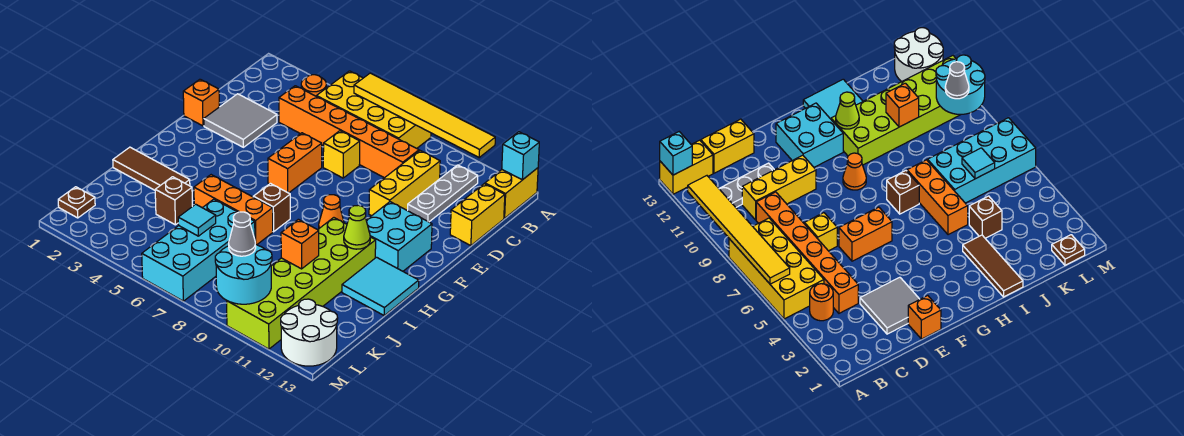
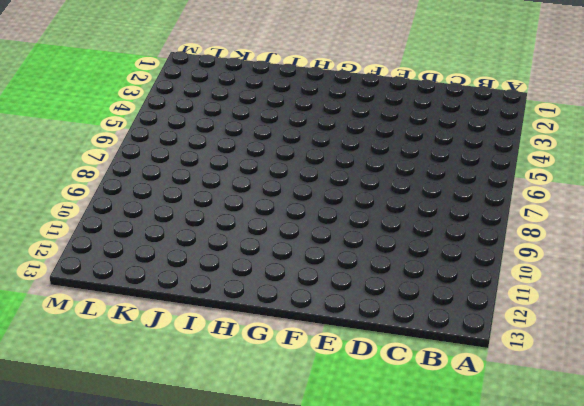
none -> yellow 2x4 brick [316,71,431,148]
none -> yellow 1x2 brick [485,168,538,218]
none -> orange 1x1 round brick [301,75,326,96]

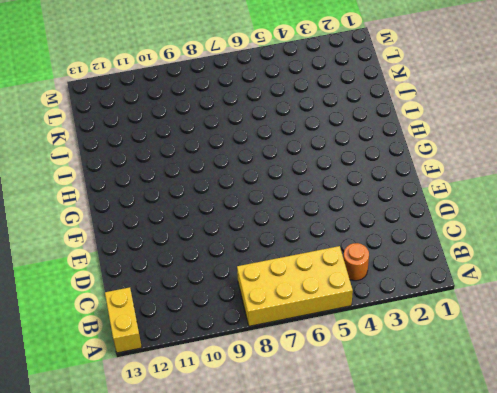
none -> grey 1x3 plate [408,165,478,222]
none -> orange 1x6 brick [279,86,419,178]
none -> yellow 1x3 brick [369,151,440,216]

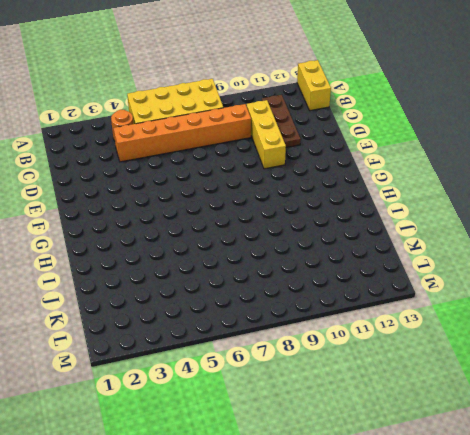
brown 1x3 plate [262,95,301,148] -> grey 1x3 plate [408,165,478,222]
none -> yellow 1x2 brick [450,184,505,246]
none -> grey 2x2 tile [204,94,277,147]
none -> yellow 1x1 brick [323,131,360,178]

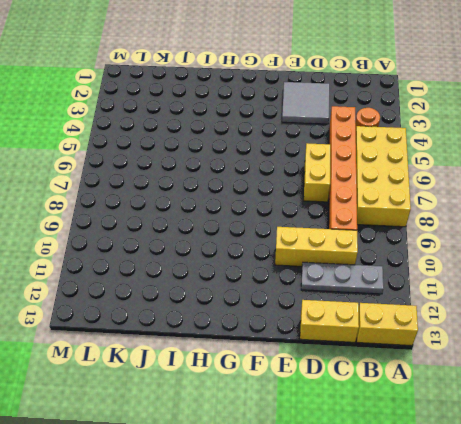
yellow 1x2 brick [304,143,330,202] -> yellow 1x1 brick [323,131,360,178]
none -> orange 1x1 brick [183,79,219,126]
none -> orange 1x2 brick [268,133,322,193]
none -> cyan 2x2 brick [366,202,432,271]

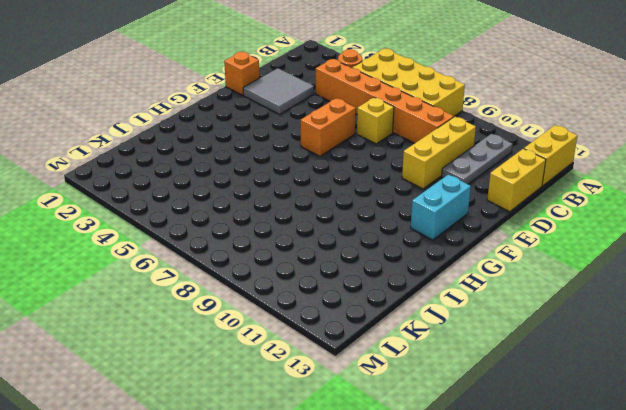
cyan 1x2 brick [411,175,471,240] -> cyan 2x2 brick [366,202,432,271]
none -> orange 1x1 cone [319,195,344,228]
none -> brown 1x1 brick [253,184,290,232]
none -> lime 2x6 brick [227,218,376,349]

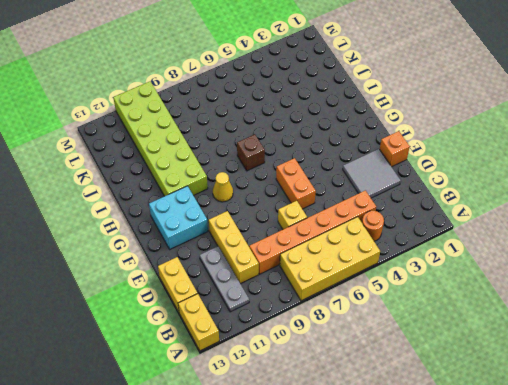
yellow 1x1 cone [213,172,233,202] -> orange 1x1 cone [319,195,344,228]
none -> cyan 2x2 tile [342,257,419,315]
none -> brown 1x3 tile [113,147,190,190]
none -> orange 1x3 brick [194,175,273,245]

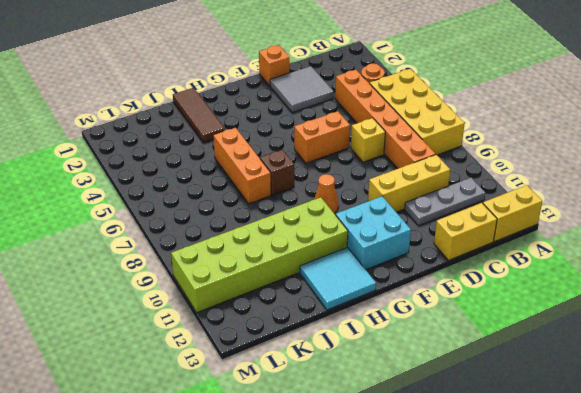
none -> brown 1x1 brick [155,177,192,225]
none -> cyan 2x4 brick [142,199,255,301]
none -> brown 1x1 plate [58,187,95,218]

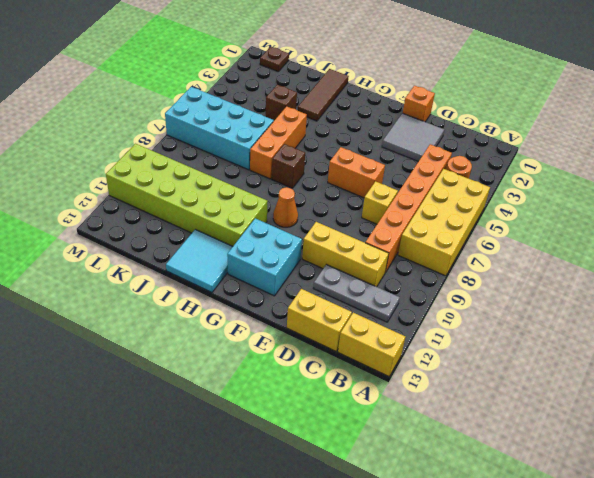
none -> white 2x2 round brick [281,299,338,366]
none -> yellow 1x6 tile [354,73,495,157]
none -> cyan 1x1 brick [502,132,539,180]

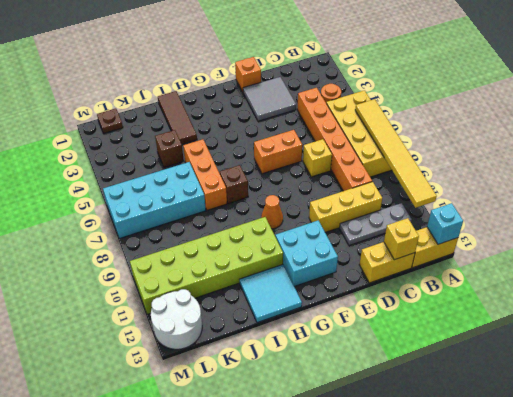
yellow 1x1 brick [384,218,419,260] -> none
none -> lime 1x1 cone [344,205,370,249]
none -> orange 1x1 brick [281,219,319,269]
none -> cyan 1x1 tile [178,204,216,236]

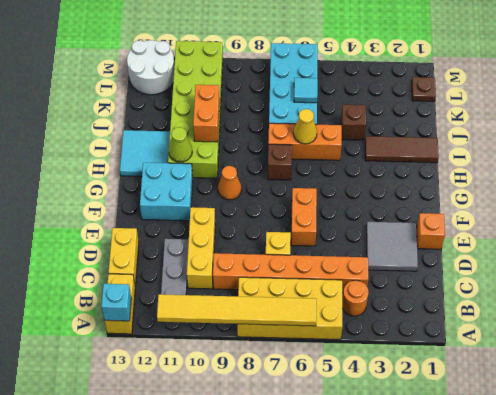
yellow 1x1 cone [293,109,317,144] -> none
orange 1x2 brick [193,85,220,142] -> orange 1x1 brick [281,219,319,269]
none -> cyan 2x2 round brick [215,245,272,304]
none -> grey 1x1 cone [229,212,256,256]

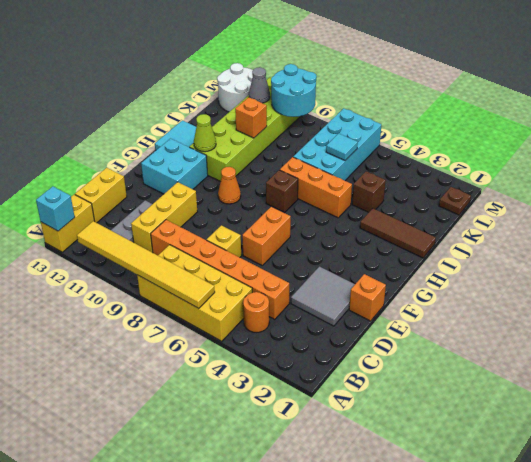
grey 1x1 cone [249,67,270,103] -> grey 1x1 cone moved to [229,212,256,256]

